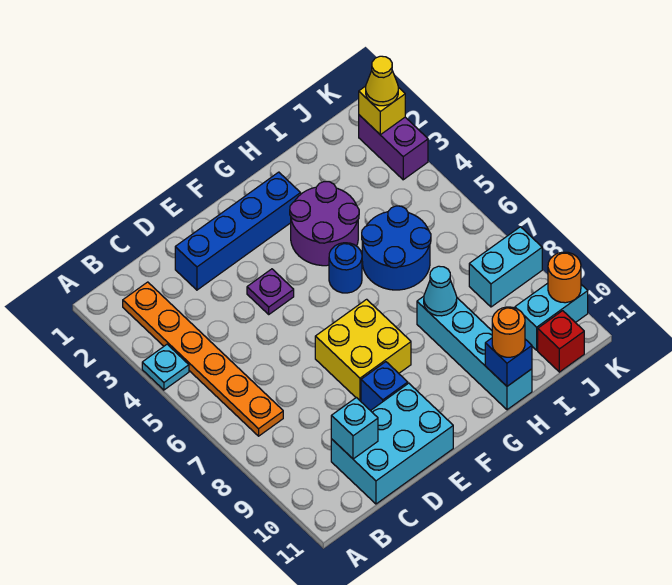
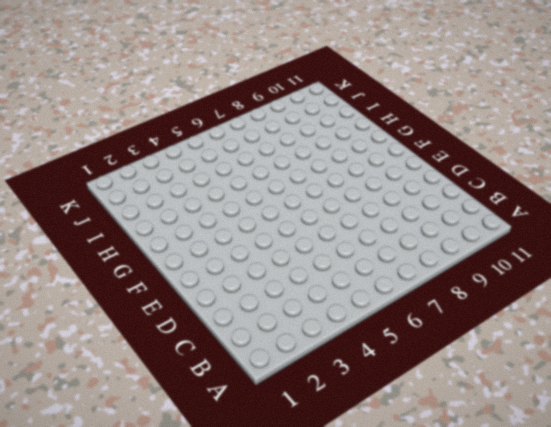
none -> cyan 1x1 plate [142,344,189,390]
none -> orange 1x6 plate [123,282,283,436]
none -> cyan 2x3 brick [331,383,453,504]

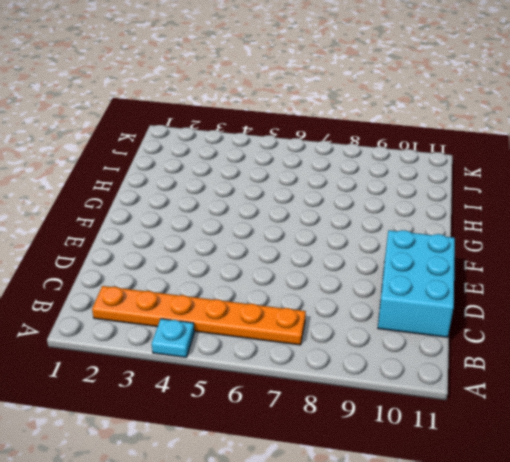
none -> blue 1x4 brick [175,172,301,290]
none -> purple 1x1 plate [247,269,294,314]
none -> yellow 2x2 brick [315,299,411,401]

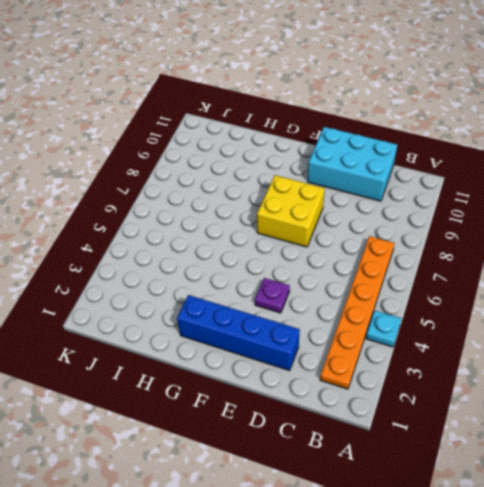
none -> blue 1x1 brick [361,362,408,411]
none -> purple 2x2 round brick [290,182,359,266]
none -> blue 1x1 round brick [329,243,362,293]

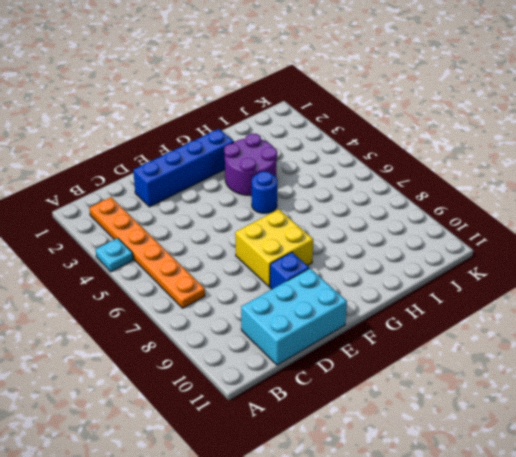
none -> purple 1x1 plate [247,269,294,314]
none -> blue 2x2 round brick [362,206,431,290]
none -> cyan 1x4 brick [417,296,532,410]

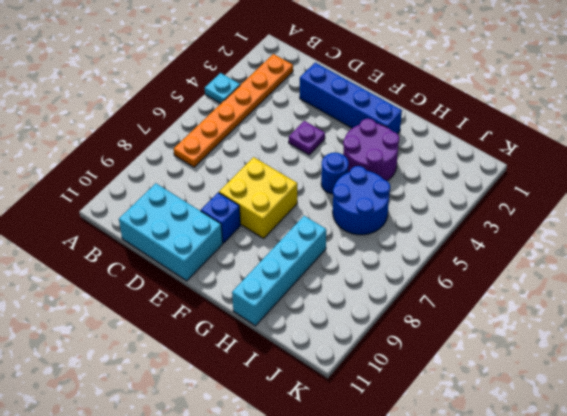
none -> cyan 1x2 brick [469,227,542,307]
none -> cyan 1x2 brick [515,283,588,350]
none -> red 1x1 brick [538,311,584,372]

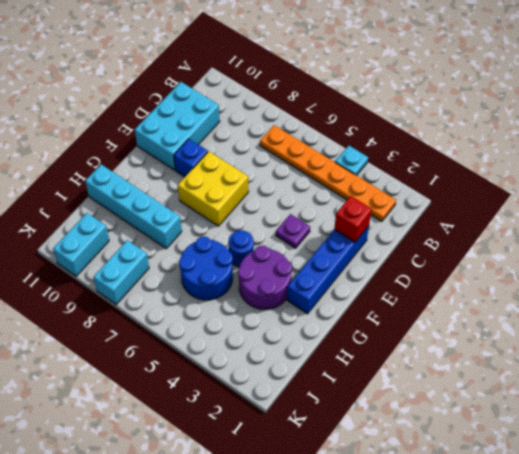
red 1x1 brick [334,196,372,242] -> red 1x1 brick moved to [538,311,584,372]
none -> purple 1x2 brick [359,115,428,180]
none -> cyan 1x1 brick [331,398,378,459]
none -> cyan 1x1 cone [424,266,457,316]

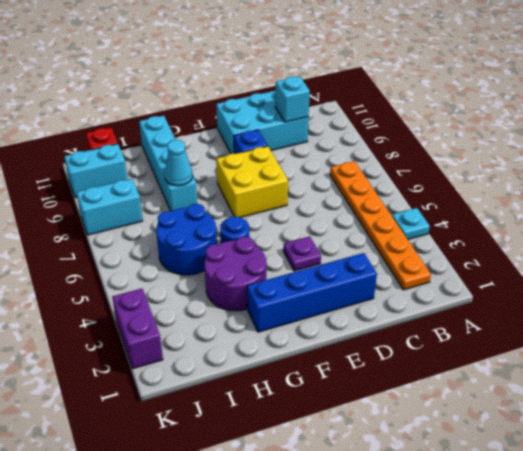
none -> blue 1x1 brick [485,338,532,386]
none -> yellow 1x1 brick [359,86,405,135]
none -> orange 1x1 round brick [548,252,581,303]

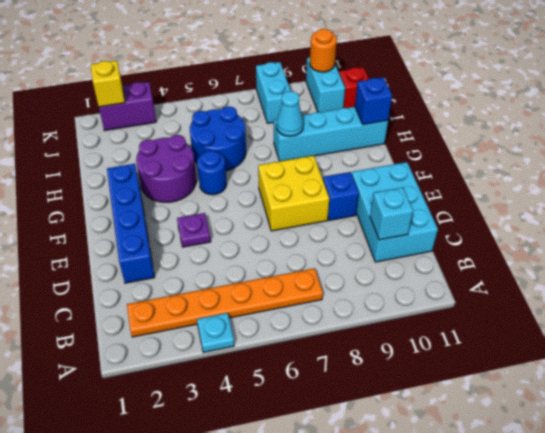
none -> orange 1x1 round brick [492,307,525,357]
none -> yellow 1x1 cone [366,56,398,106]

